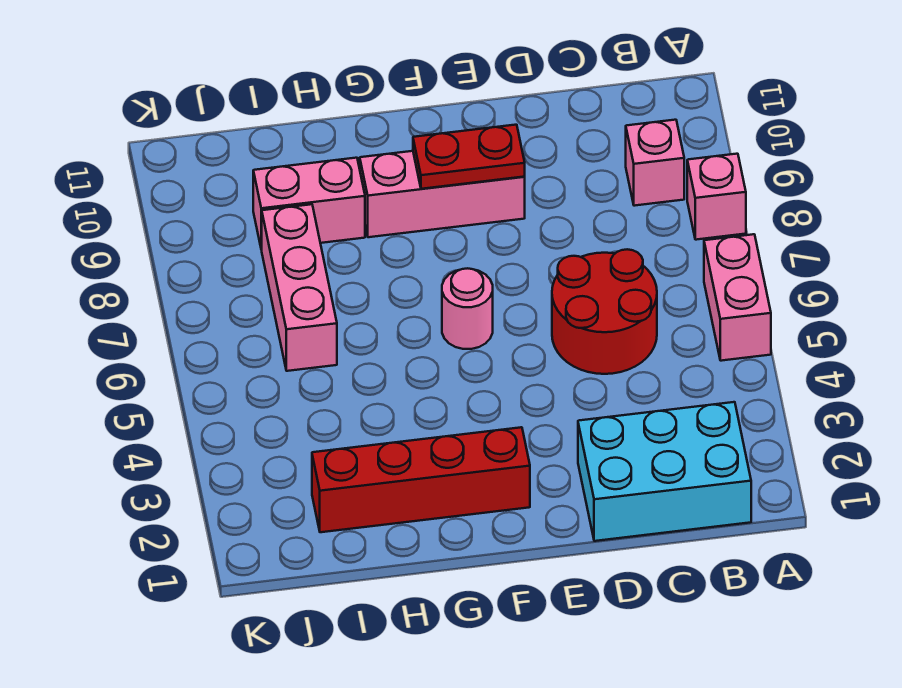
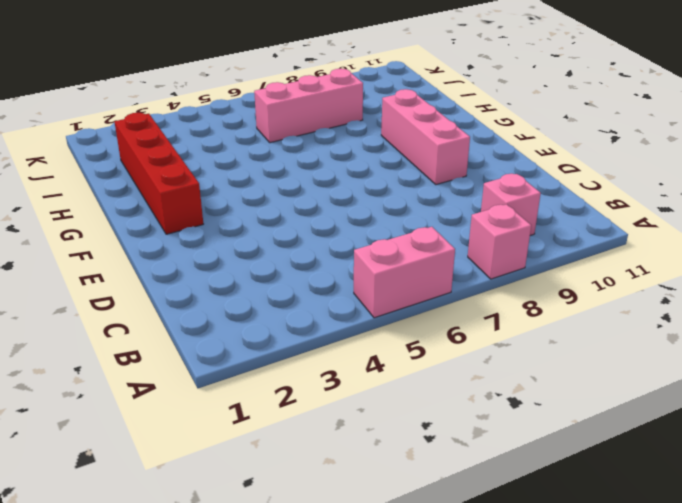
none -> cyan 2x3 brick [578,402,751,541]
none -> red 2x2 round brick [552,249,657,374]

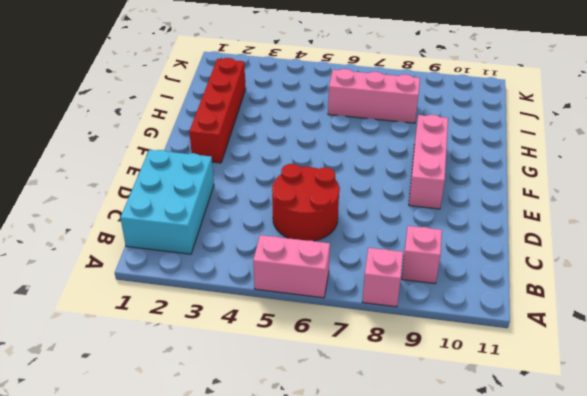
none -> pink 1x1 round brick [442,268,493,349]
none -> pink 1x2 brick [253,158,365,250]

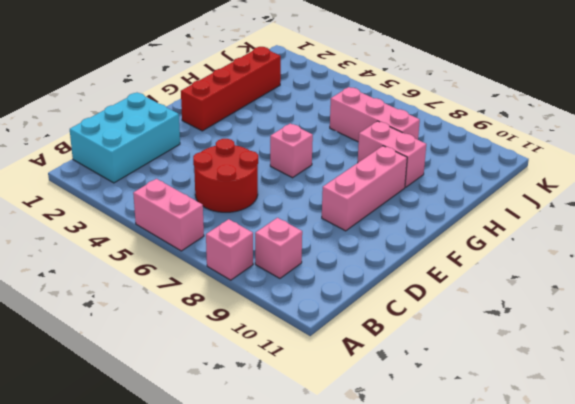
pink 1x1 brick [270,124,313,178] -> pink 1x1 round brick [442,268,493,349]
pink 1x2 brick [358,121,426,187] -> pink 1x2 brick turned to [253,158,365,250]
none -> red 1x2 plate [413,125,525,189]

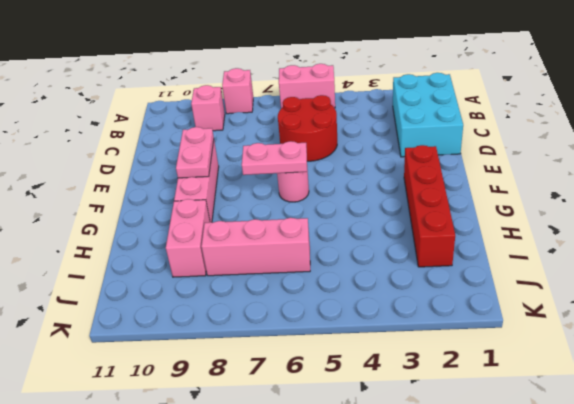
pink 1x2 plate [176,127,214,178] -> red 1x2 plate [413,125,525,189]
pink 1x2 plate [242,141,307,175] -> none

